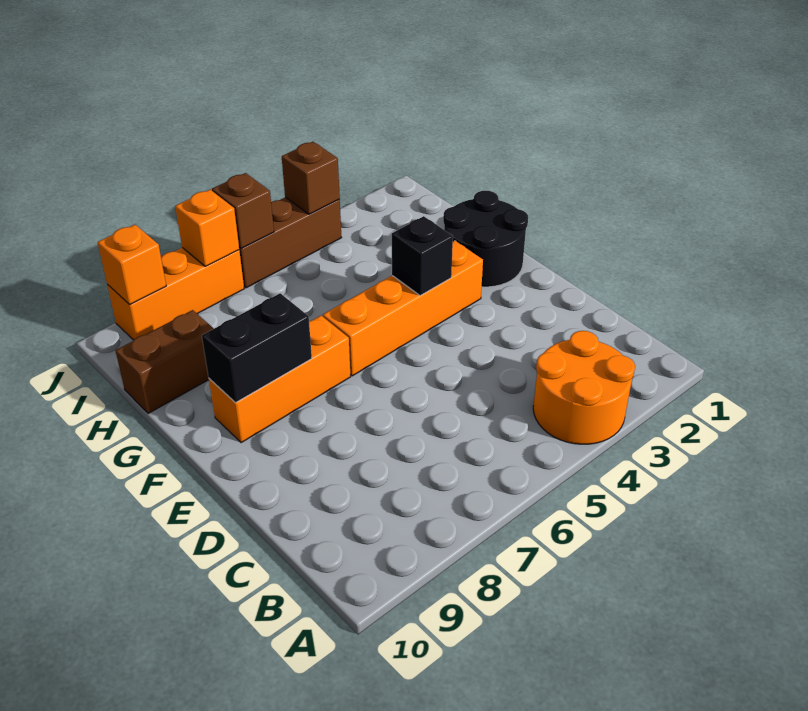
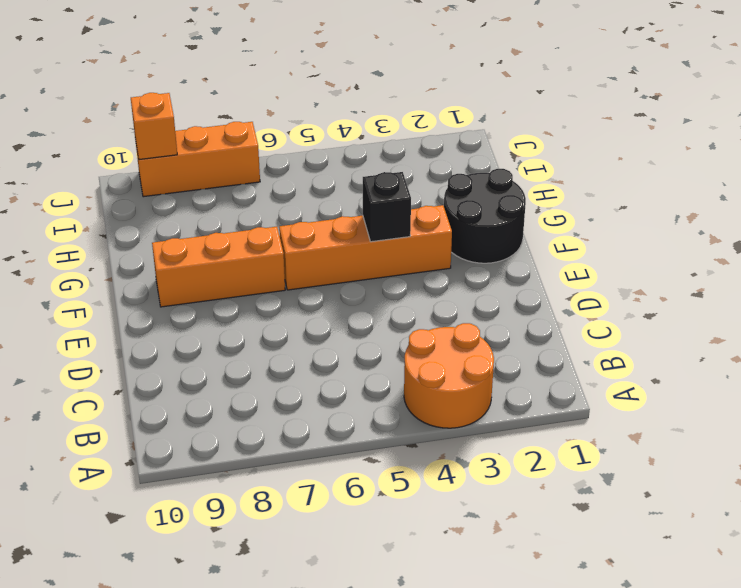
none -> brown 1x2 brick [115,310,214,414]
none -> brown 1x3 brick [239,197,342,288]
none -> black 1x2 brick [202,293,312,403]

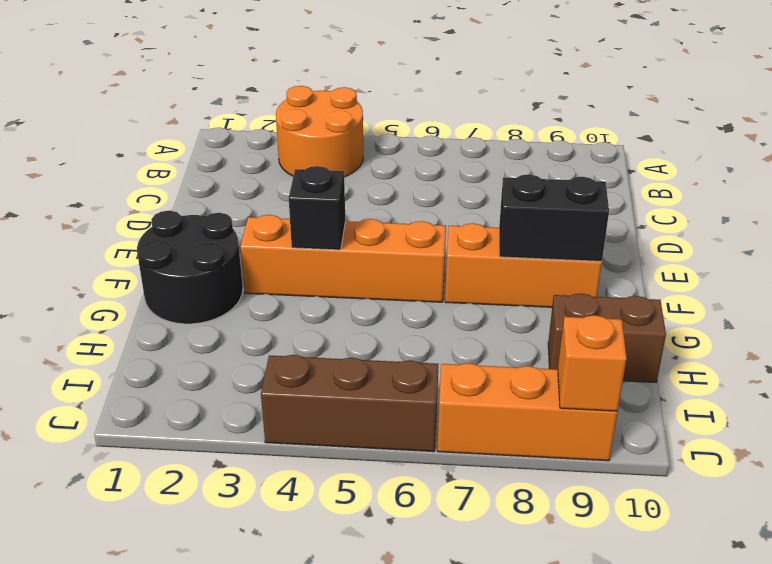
none -> brown 1x1 brick [282,142,340,214]
none -> brown 1x1 brick [212,173,274,248]
none -> orange 1x1 brick [175,190,239,266]

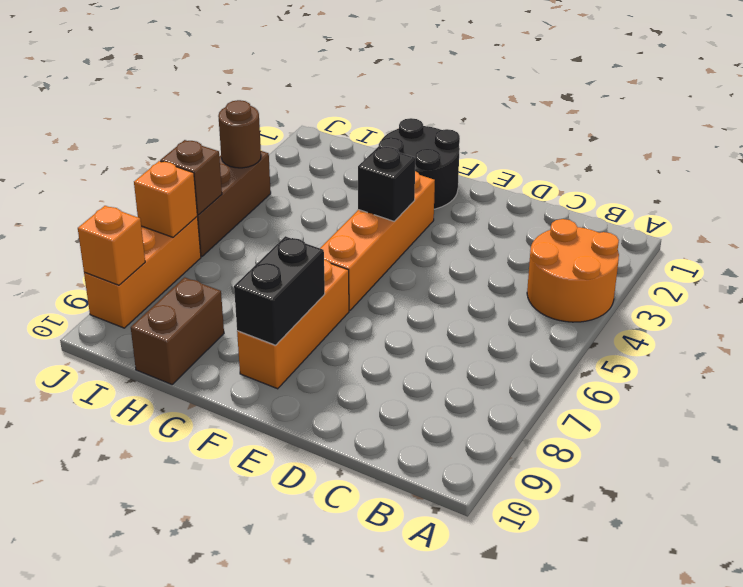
brown 1x1 round brick [218,100,261,168] -> brown 1x1 brick [282,142,340,214]

